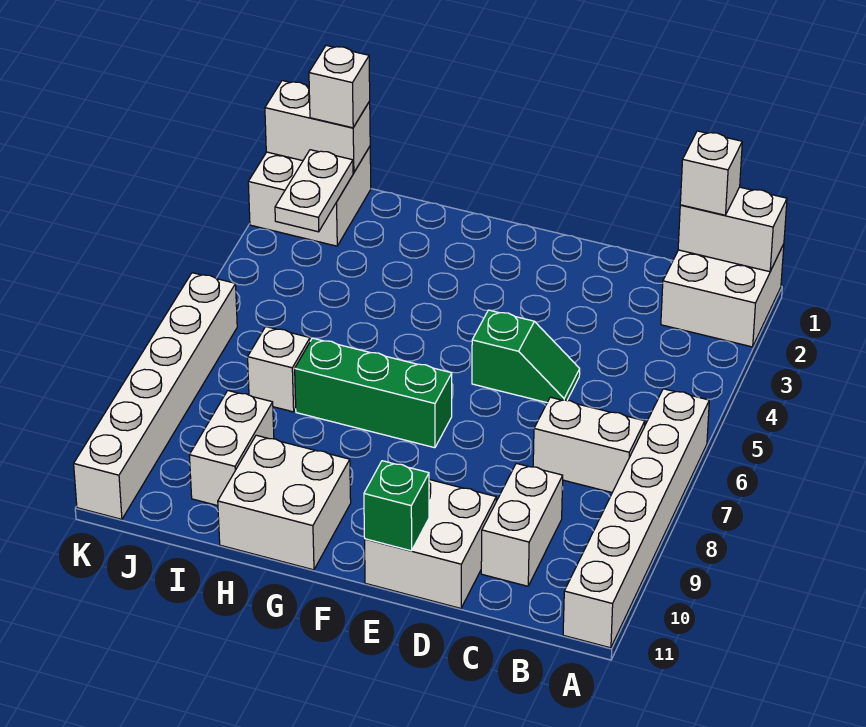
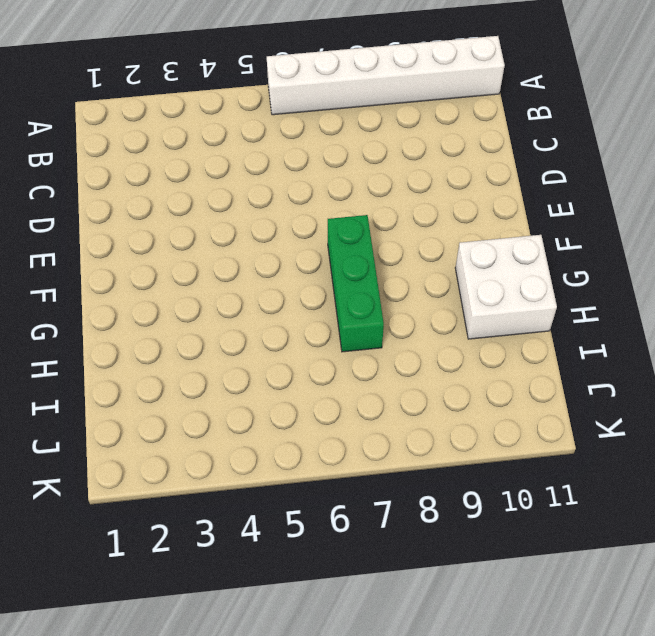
none -> white 2x2 brick [661,244,784,347]
none -> white 1x2 brick [533,397,645,492]
none -> white 1x2 brick [481,463,563,586]

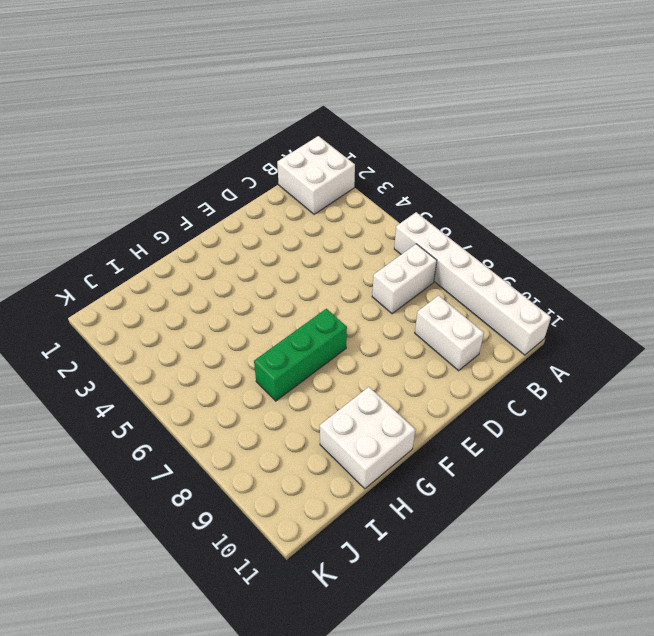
none -> green 1x2 slope [472,310,580,403]
none -> white 2x2 brick [365,480,496,608]
none -> white 1x1 brick [248,327,310,412]

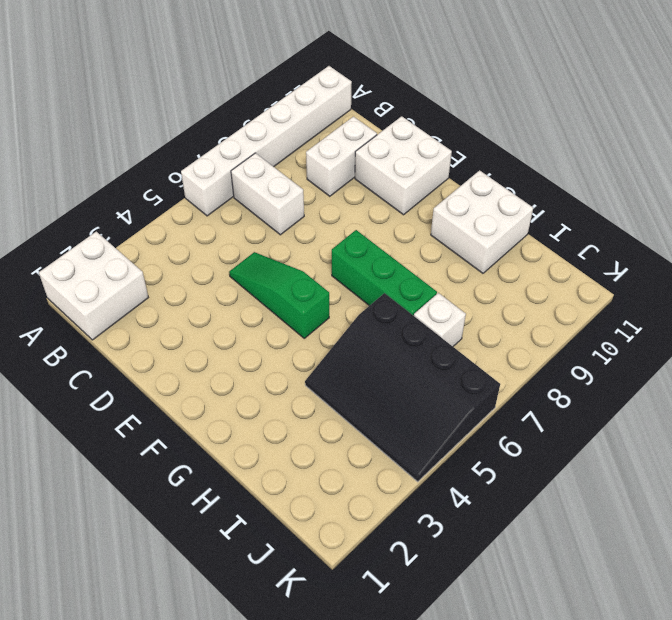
green 1x3 slope [229,252,329,338] -> green 1x2 slope [472,310,580,403]
black 3x4 slope [305,293,500,482] -> white 1x6 brick [74,273,237,519]
none -> white 1x2 brick [189,391,274,506]
none -> white 2x2 brick [248,147,371,246]
none -> white 1x2 brick [678,187,787,272]

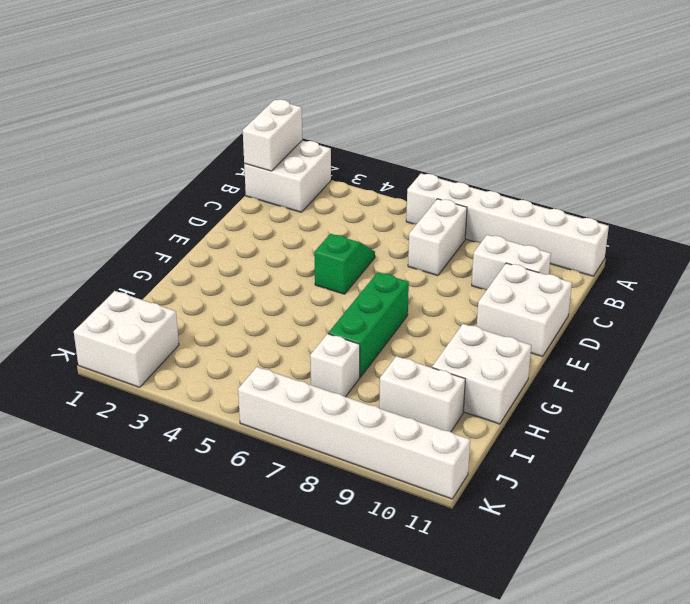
none -> green 1x1 brick [364,461,429,551]
none -> white 1x2 brick [265,81,370,173]
none -> white 1x2 plate [275,150,353,232]

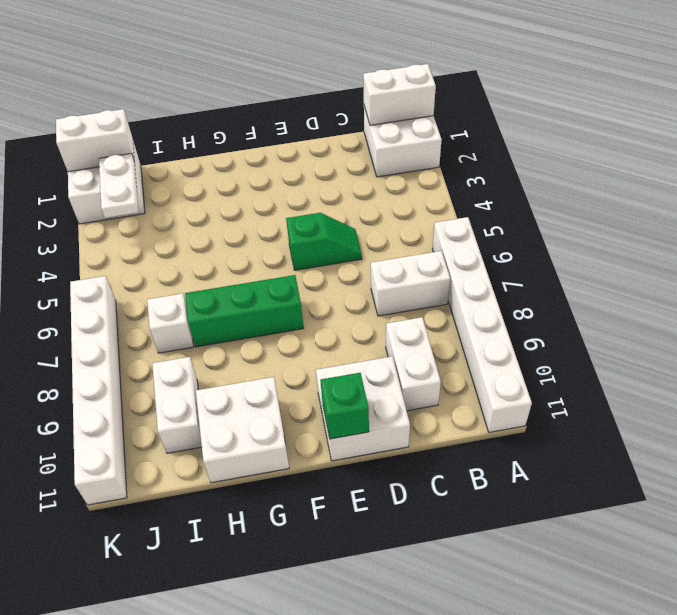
none -> white 1x1 brick [680,131,742,215]
none -> white 1x1 brick [309,45,370,128]

